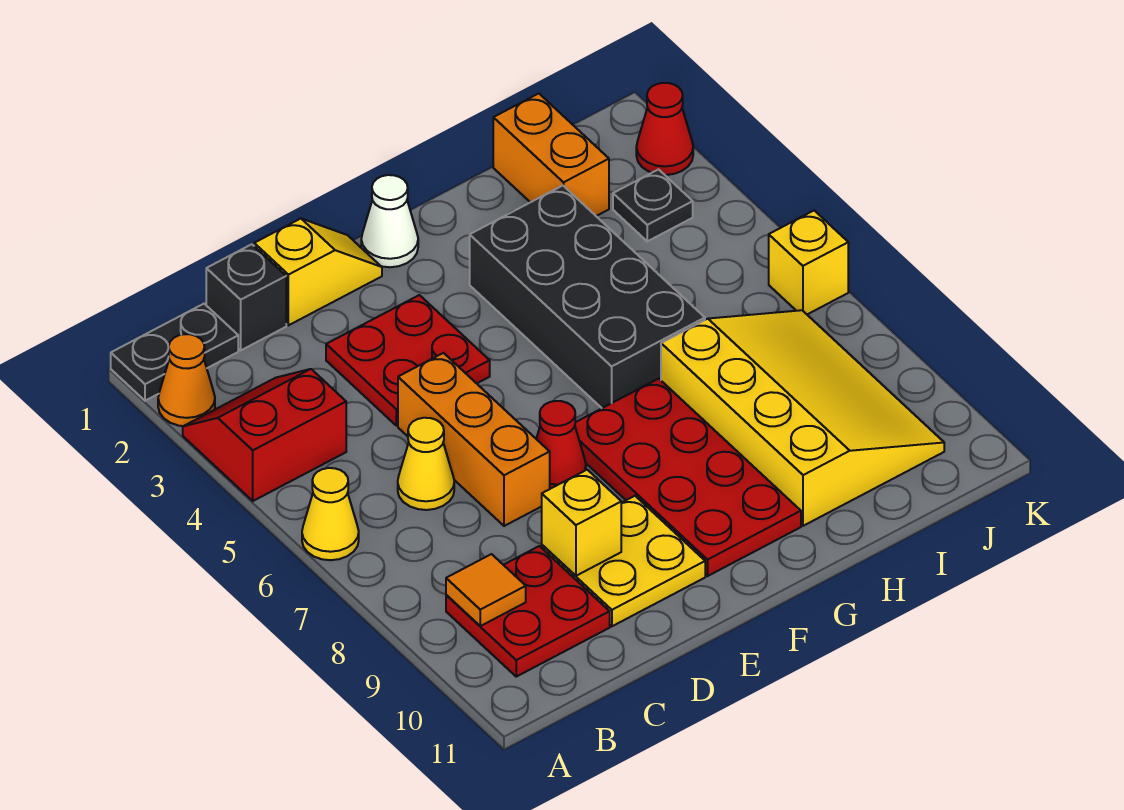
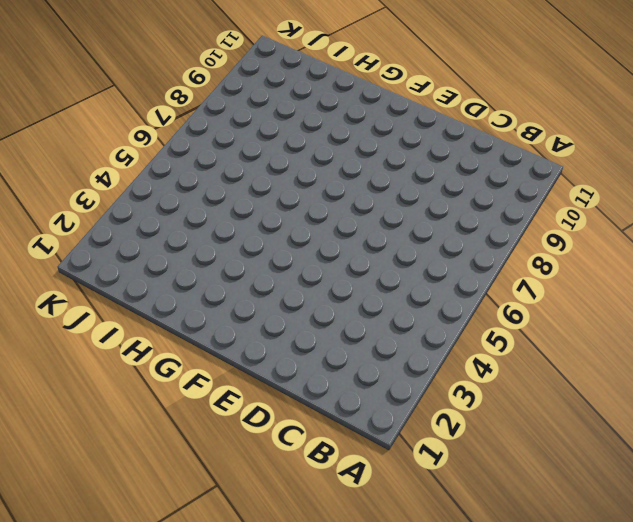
none -> black 1x2 plate [111,304,238,401]
none -> orange 1x1 cone [158,334,215,426]
none -> red 2x2 slope [183,369,346,501]

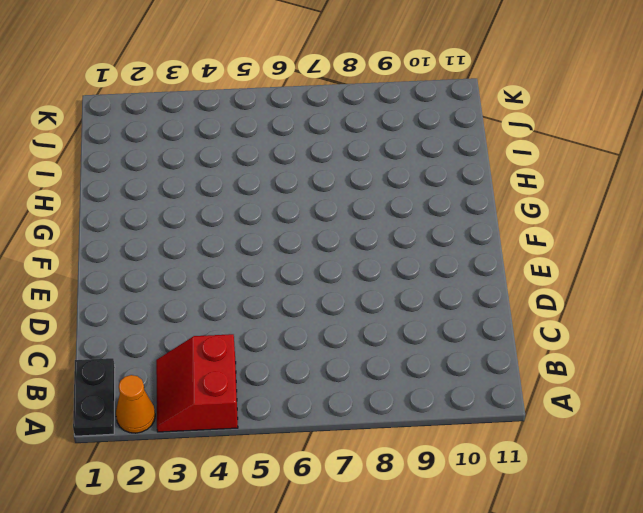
none -> yellow 1x1 cone [302,468,359,560]
none -> red 2x2 plate [446,546,610,677]
none -> black 1x1 brick [206,244,286,350]

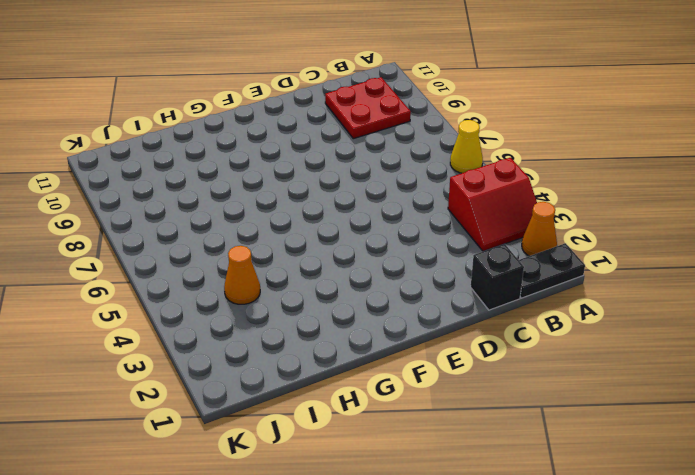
orange 1x1 cone [224,246,260,304] -> none
none -> yellow 1x1 cone [398,418,454,510]
none -> yellow 1x2 slope [254,219,382,325]
none -> red 2x2 plate [326,295,490,426]

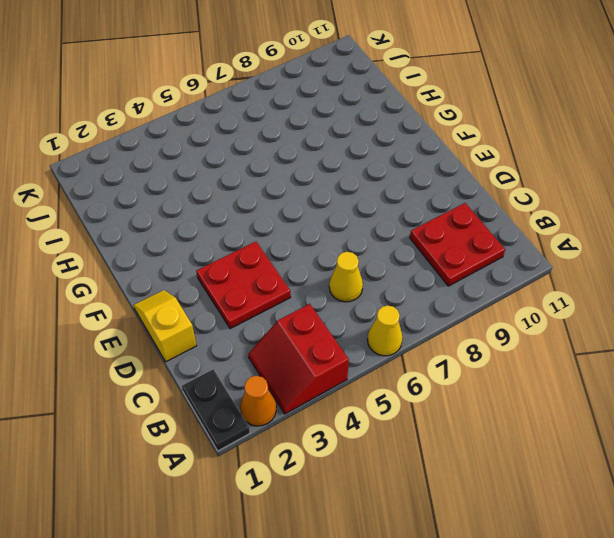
none -> black 1x1 brick [206,244,286,350]
none -> orange 1x3 brick [398,353,550,526]
none -> yellow 2x2 plate [542,496,705,626]

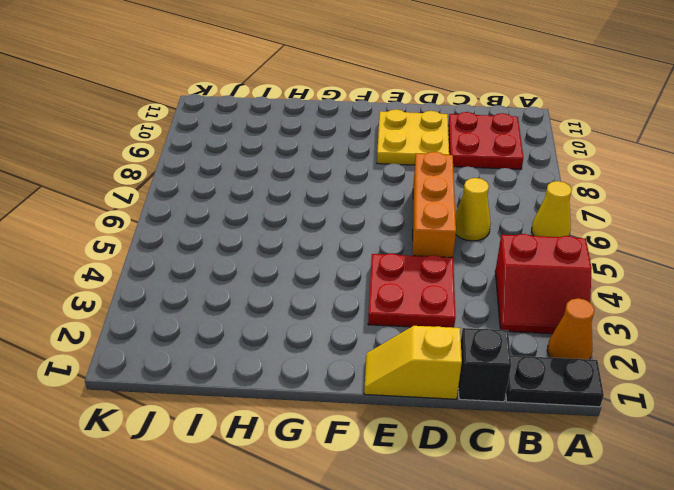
none -> red 1x1 cone [536,401,586,489]
none -> white 1x1 cone [361,175,418,267]
none -> red 2x4 plate [575,379,801,576]

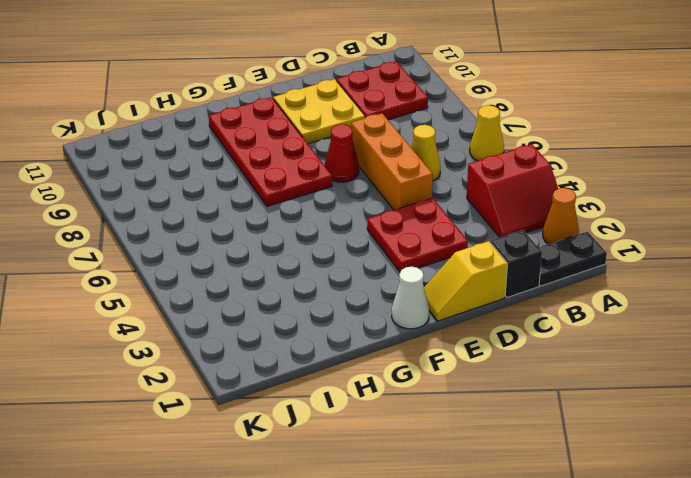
none -> black 2x4 brick [470,186,705,408]
none -> yellow 3x4 slope [661,310,944,526]
none -> orange 1x2 brick [493,94,609,216]

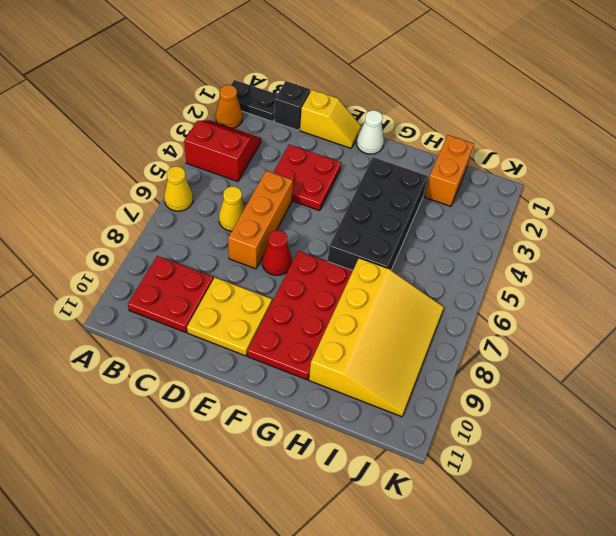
none -> black 1x1 plate [613,169,693,241]
none -> red 1x1 cone [636,83,693,175]
none -> yellow 1x1 brick [769,211,848,314]

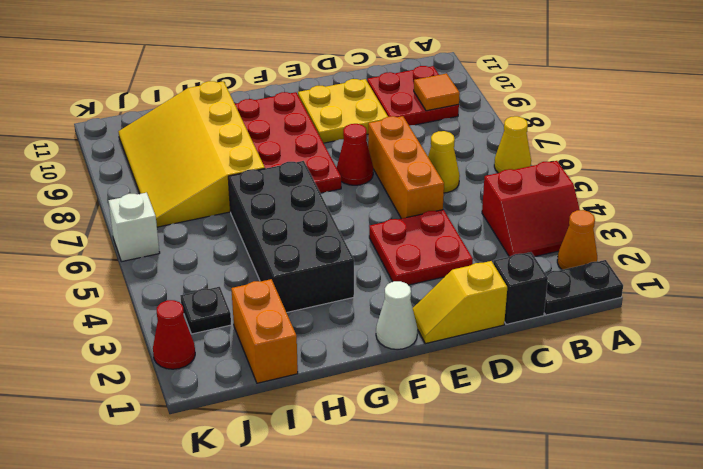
white 1x1 brick [108,193,160,262] -> yellow 1x1 brick [769,211,848,314]
none -> yellow 1x1 brick [542,470,621,576]

